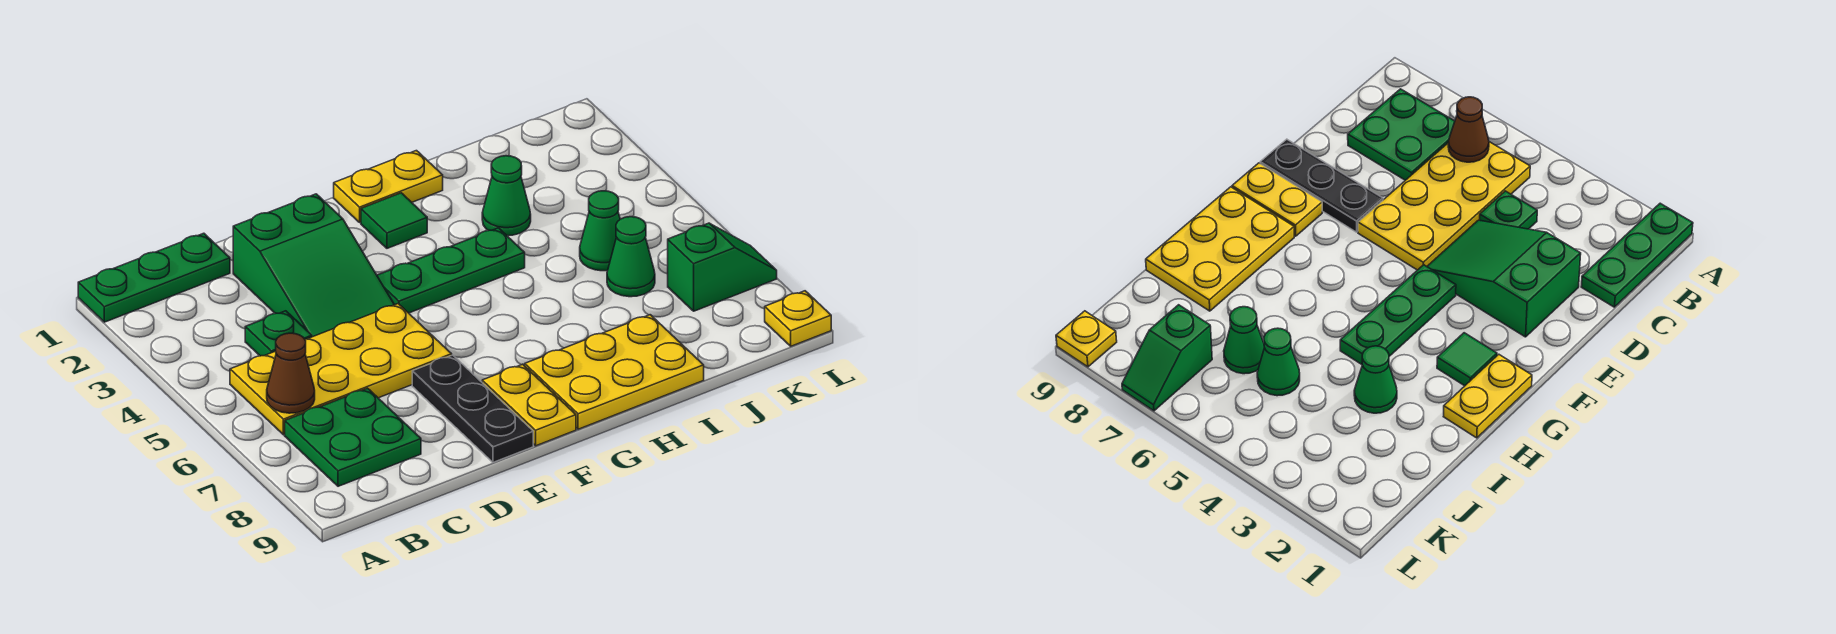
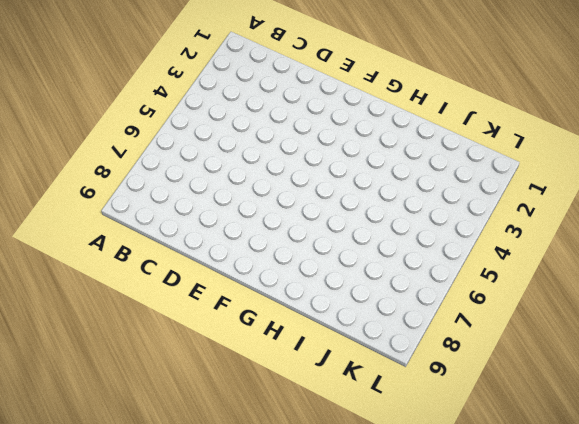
none -> green 1x3 plate [78,233,230,322]
none -> yellow 2x4 plate [230,304,452,435]
none -> green 2x2 plate [285,388,421,486]

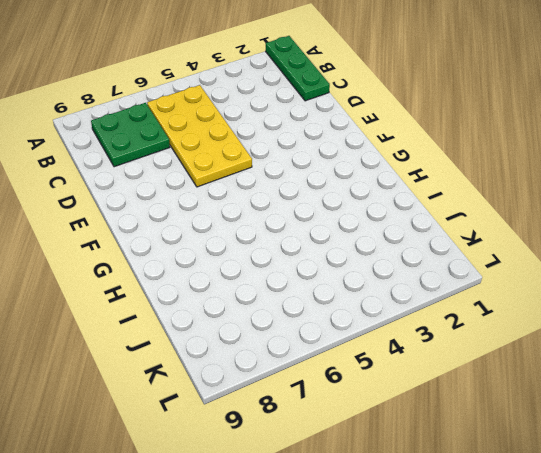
none -> green 1x1 plate [245,311,312,356]
none -> green 2x3 slope [233,194,394,337]
none -> black 1x3 plate [412,355,533,462]

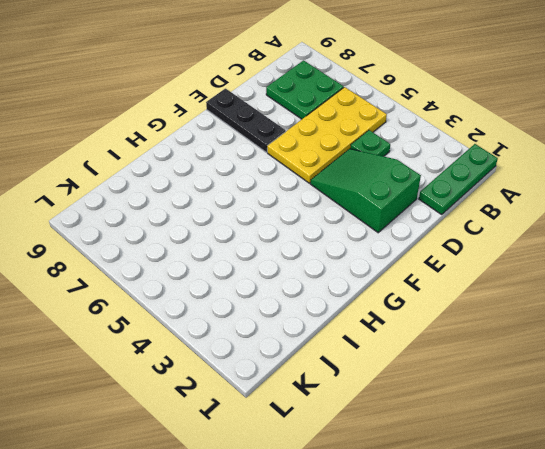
none -> green 1x3 plate [377,228,525,313]
none -> yellow 1x2 plate [482,364,576,446]
none -> yellow 1x2 plate [334,151,443,223]

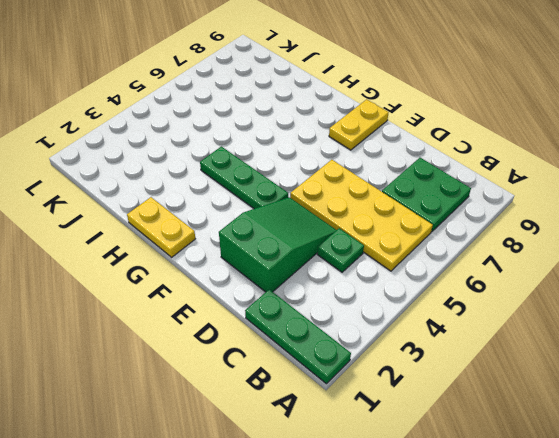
none -> black 1x3 plate [412,355,533,462]
none -> green 1x1 tile [361,193,427,248]
none -> yellow 2x3 plate [525,315,704,429]

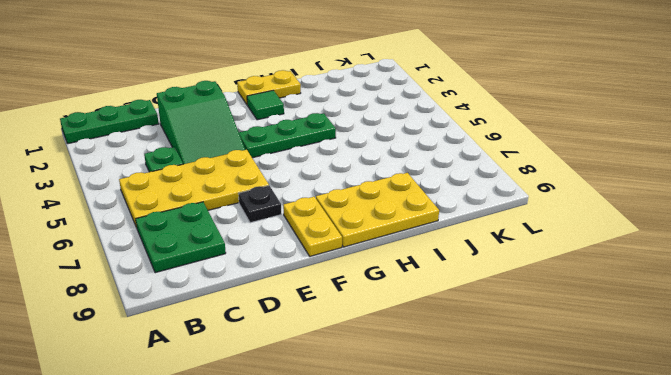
black 1x1 plate [238,186,281,223] -> black 1x3 plate [412,355,533,462]
none -> green 1x1 cone [482,156,531,236]
none -> green 1x1 cone [580,191,620,271]
none -> green 1x1 cone [607,217,655,297]

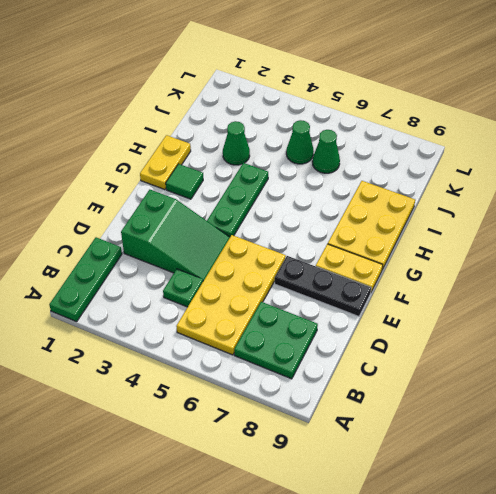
none -> green 1x2 slope [668,223,777,311]
none -> yellow 1x1 plate [765,291,831,346]
none -> brown 1x1 cone [267,333,315,413]

